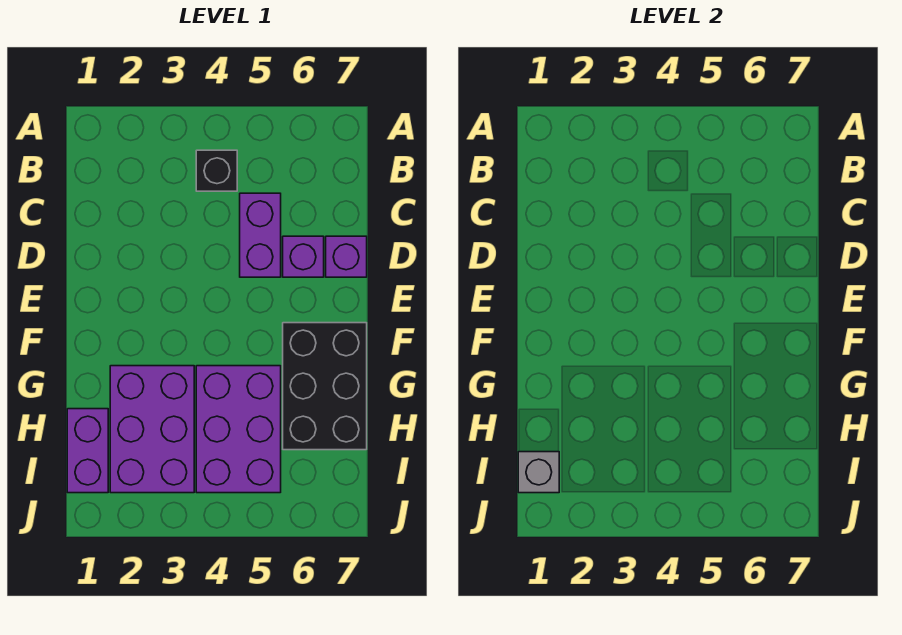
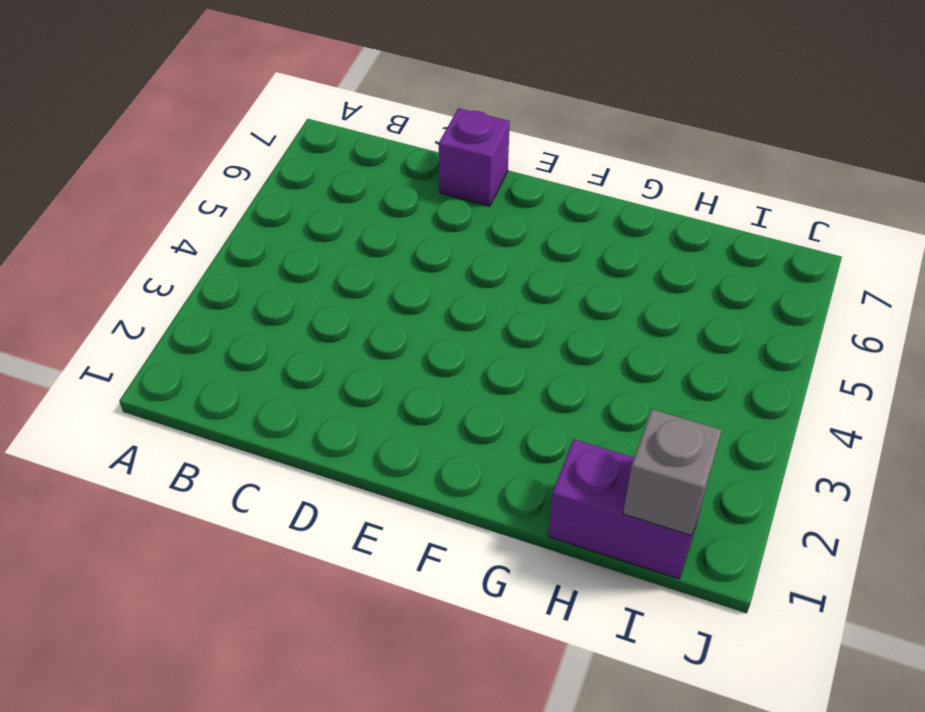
none -> black 1x1 brick [196,150,237,191]
none -> purple 1x2 brick [240,193,281,277]

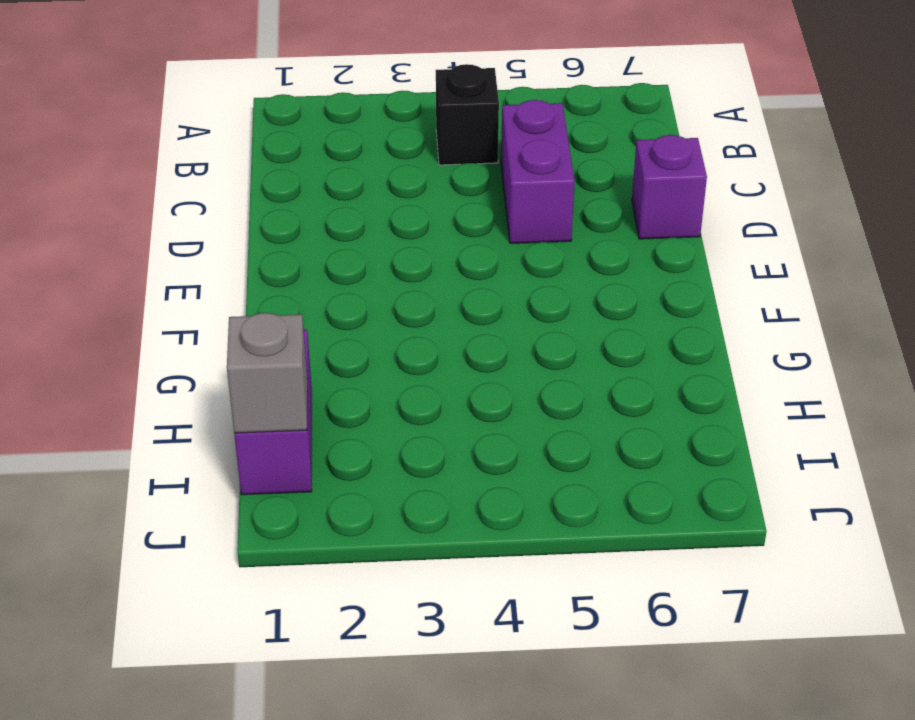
none -> purple 1x1 brick [283,236,324,277]
none -> black 2x3 brick [283,323,367,450]

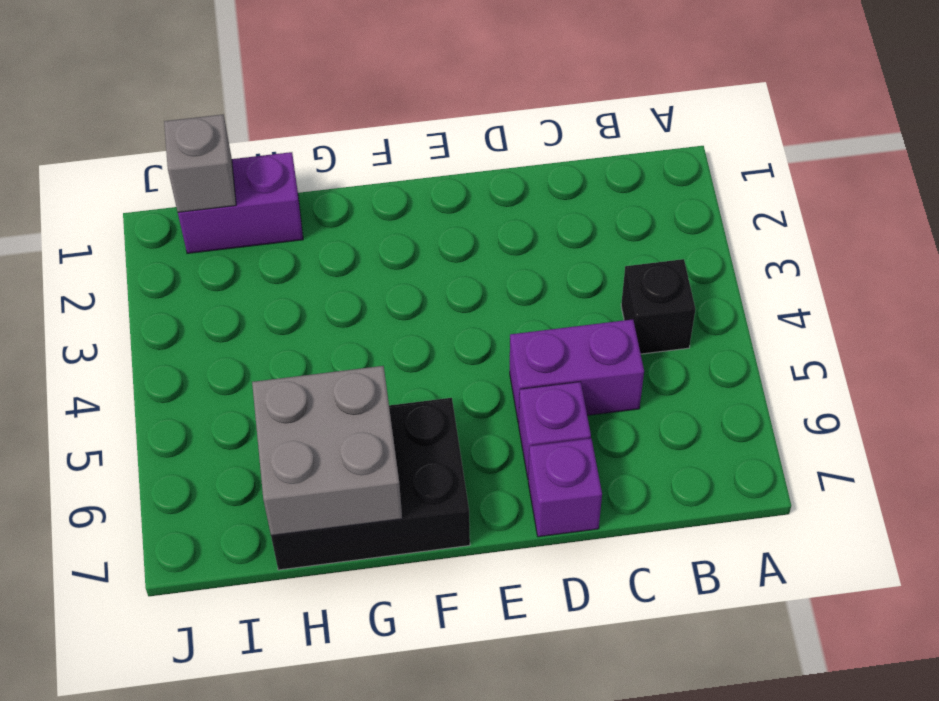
grey 2x2 brick [252,366,402,536] -> none
none -> purple 2x3 brick [110,366,194,493]
none -> purple 2x3 brick [196,366,281,493]

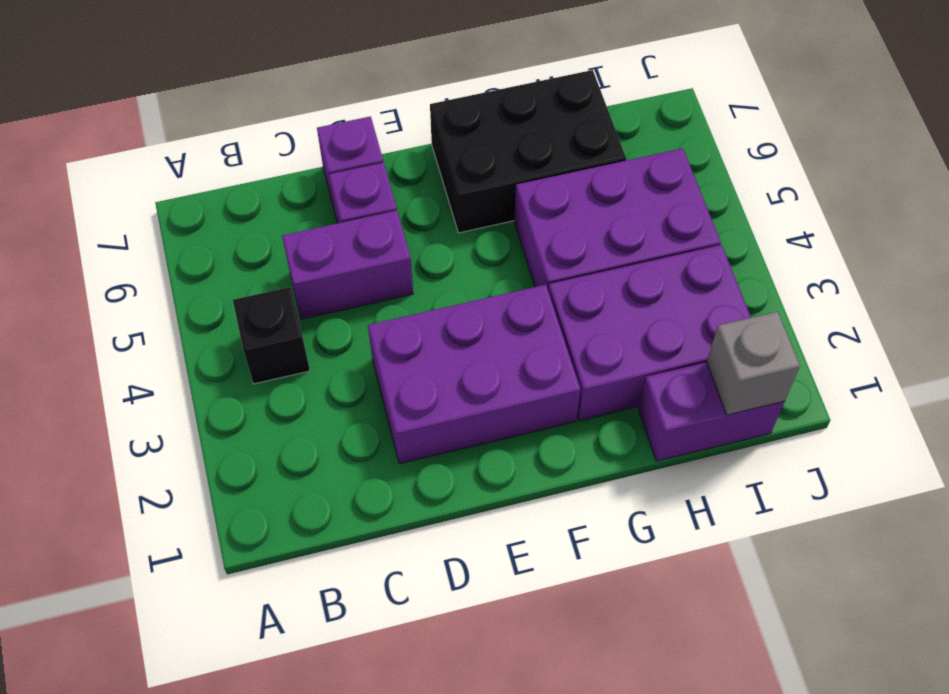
purple 2x3 brick [368,285,580,464] -> none

